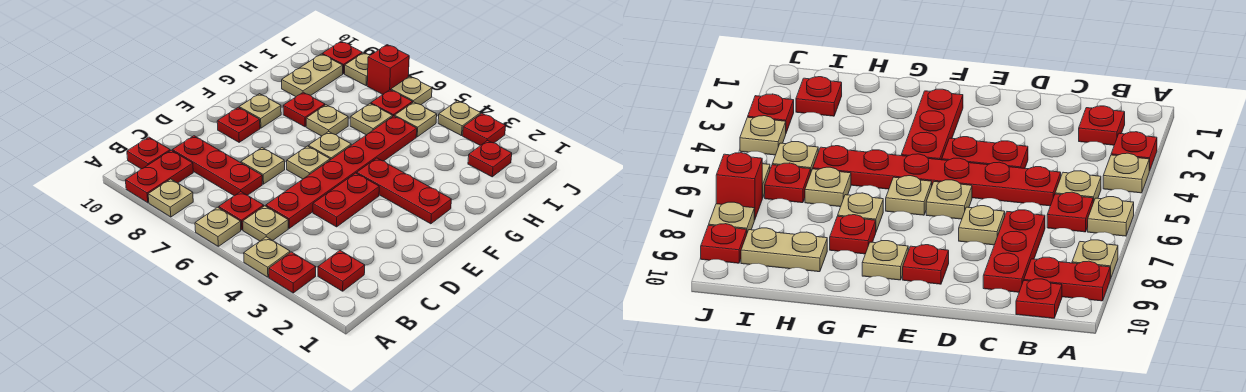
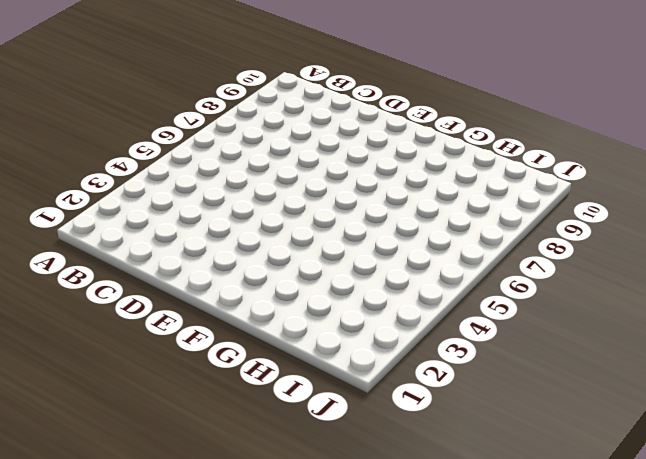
none -> red 1x1 plate [269,252,316,293]
none -> tan 1x1 plate [244,237,290,277]
none -> tan 1x1 plate [195,207,241,246]
none -> tan 1x1 plate [148,179,193,217]

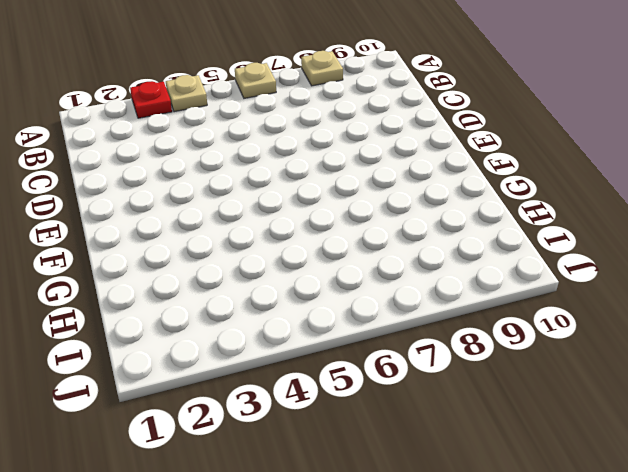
none -> red 1x2 plate [126,150,193,203]
none -> red 1x1 plate [318,251,365,291]
none -> tan 1x1 plate [243,206,288,241]
none -> red 1x1 plate [218,192,264,230]

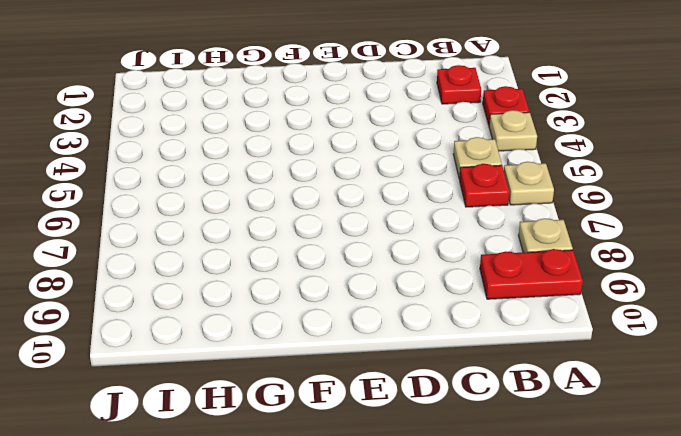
none -> red 1x1 plate [127,137,170,169]
none -> red 1x6 plate [266,116,417,228]
none -> red 1x3 plate [172,136,262,196]
none -> red 1x2 plate [313,173,379,227]

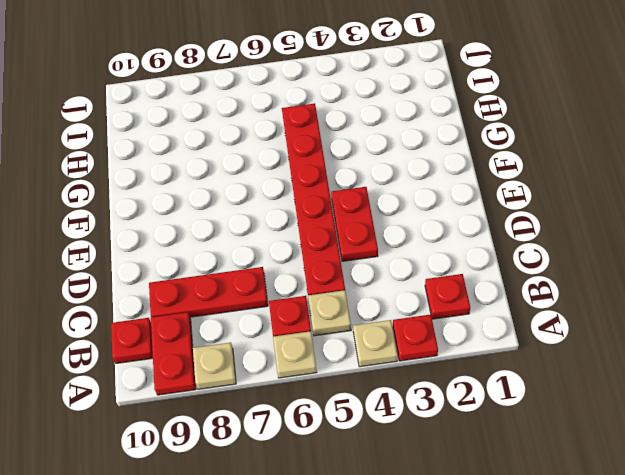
none -> tan 1x1 plate [241,148,285,184]
none -> tan 1x1 plate [287,146,330,179]
none -> red 1x1 plate [217,107,260,142]
none -> red 1x3 plate [357,158,451,224]

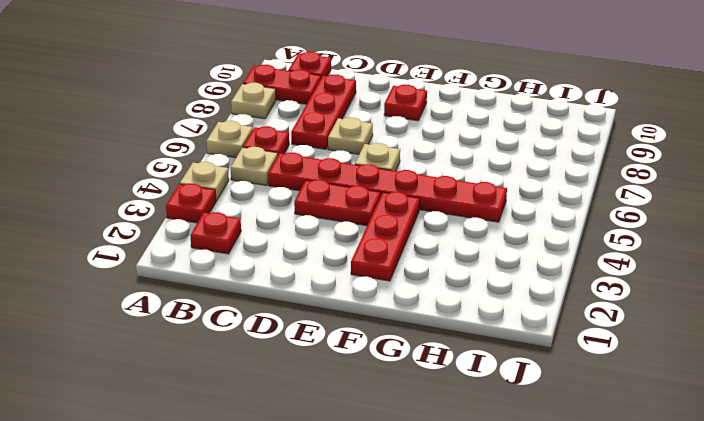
none -> tan 1x1 plate [308,132,351,160]
none -> tan 1x1 plate [239,94,281,128]
none -> tan 1x1 plate [306,105,348,136]
none -> red 1x1 plate [283,92,325,127]

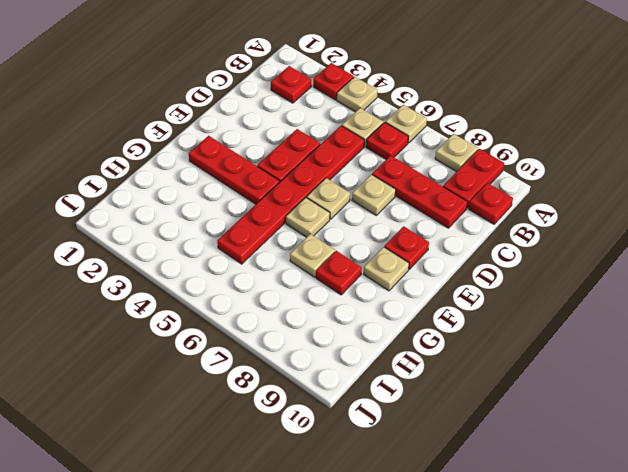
none -> tan 1x1 plate [350,104,393,135]
none -> tan 1x2 plate [282,54,343,97]
none -> red 1x1 plate [468,141,512,177]
none -> tan 1x1 plate [395,102,437,137]

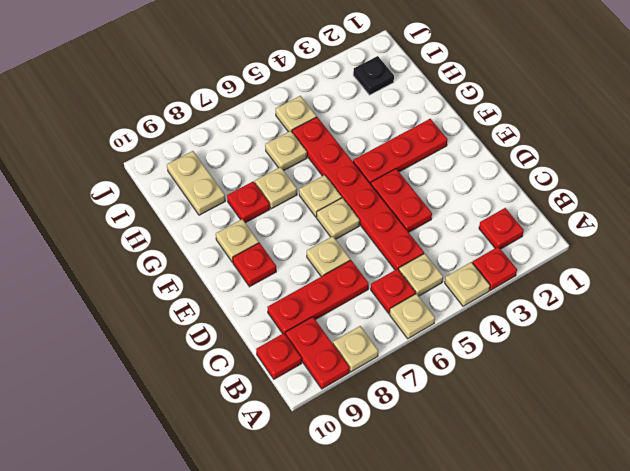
black 1x1 plate [353,56,394,95] -> red 1x1 plate [468,141,512,177]
none -> red 1x1 plate [371,90,413,116]
none -> red 1x1 plate [463,113,506,146]
none -> tan 1x1 plate [438,101,481,136]
none -> tan 1x1 plate [391,76,432,105]

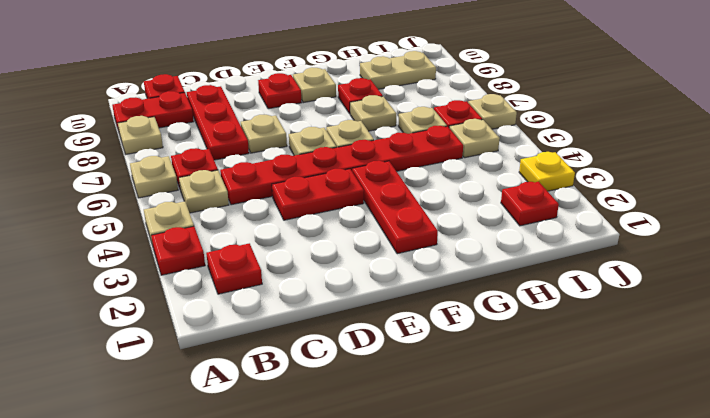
yellow 1x1 plate [519,152,575,191] -> red 1x1 plate [463,113,506,146]
none -> tan 1x1 plate [438,101,481,136]
none -> red 1x1 brick [367,45,409,95]
none -> tan 1x1 plate [345,53,370,85]
none -> red 1x1 plate [322,41,362,74]

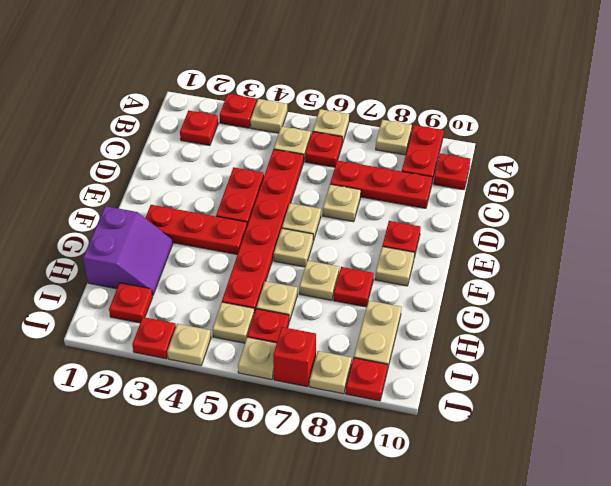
purple 2x2 slope [83,206,173,295] -> none

